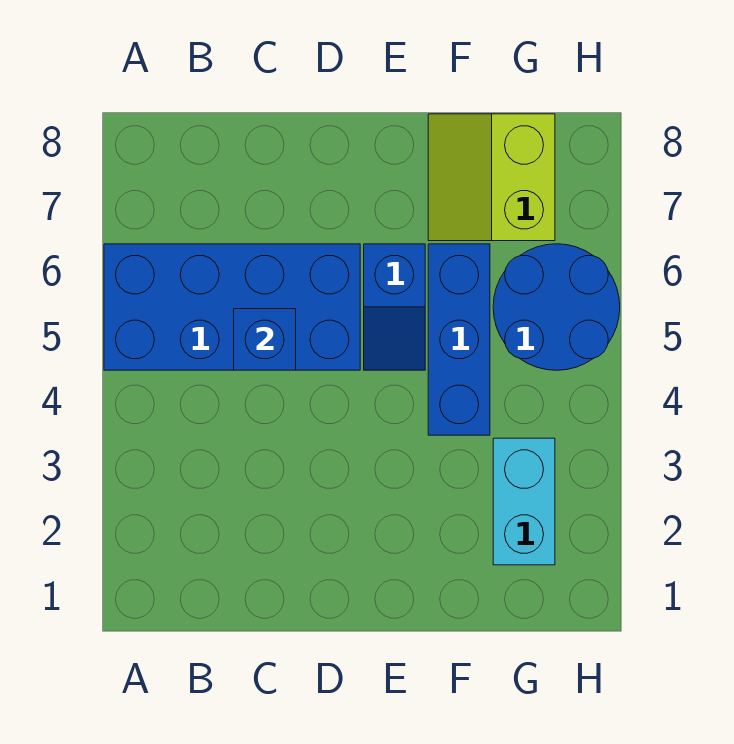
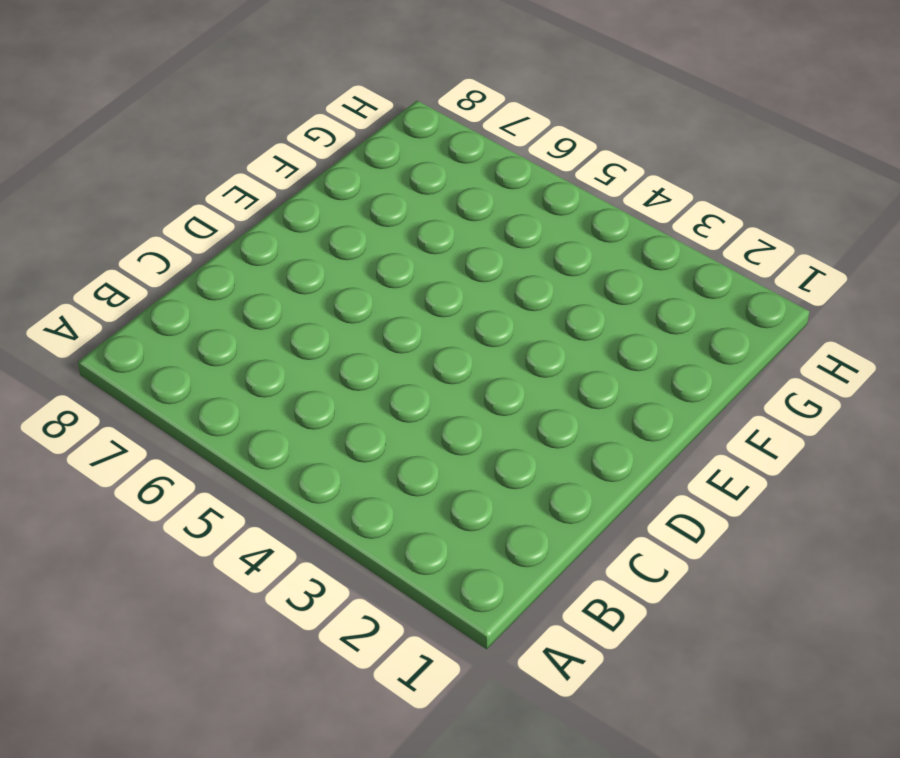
none -> blue 2x4 brick [104,244,360,370]
none -> blue 1x2 slope [364,244,425,370]

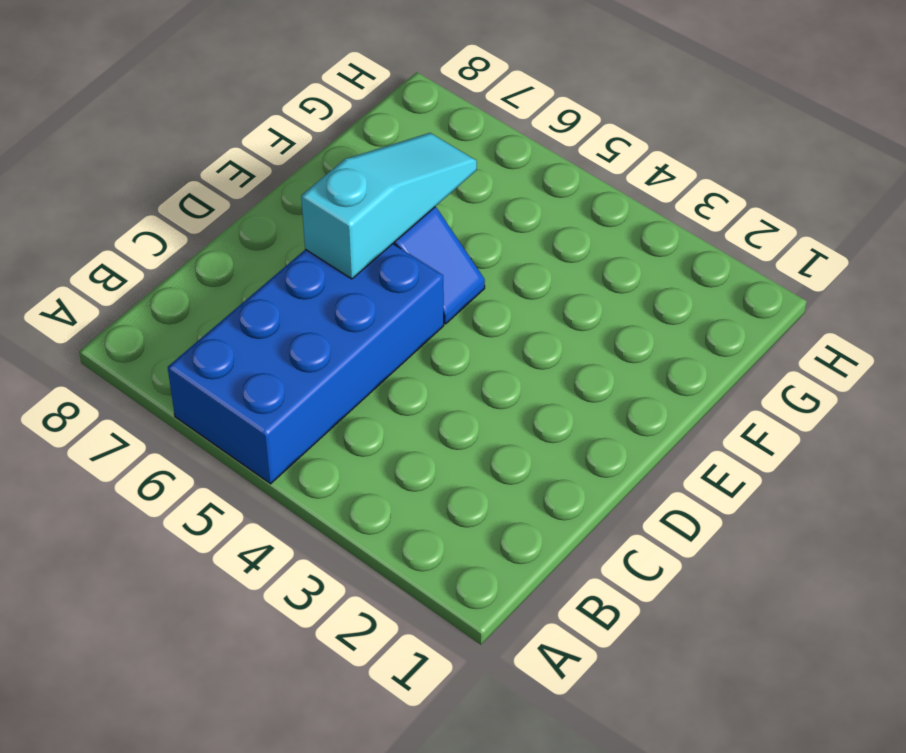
cyan 1x3 slope [301,133,477,279] -> none
none -> blue 1x3 brick [428,244,490,435]
none -> lime 2x2 slope [428,114,555,241]

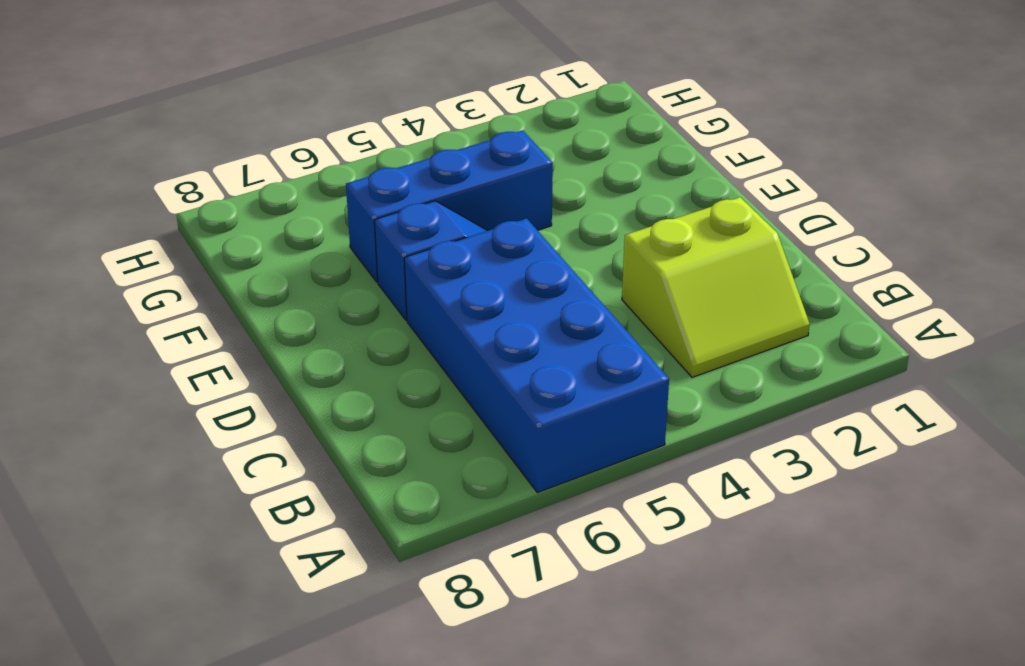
lime 2x2 slope [622,197,810,377] -> lime 2x2 slope moved to [428,114,555,241]
none -> cyan 1x2 brick [493,438,555,565]
none -> blue 2x2 round brick [493,244,620,370]

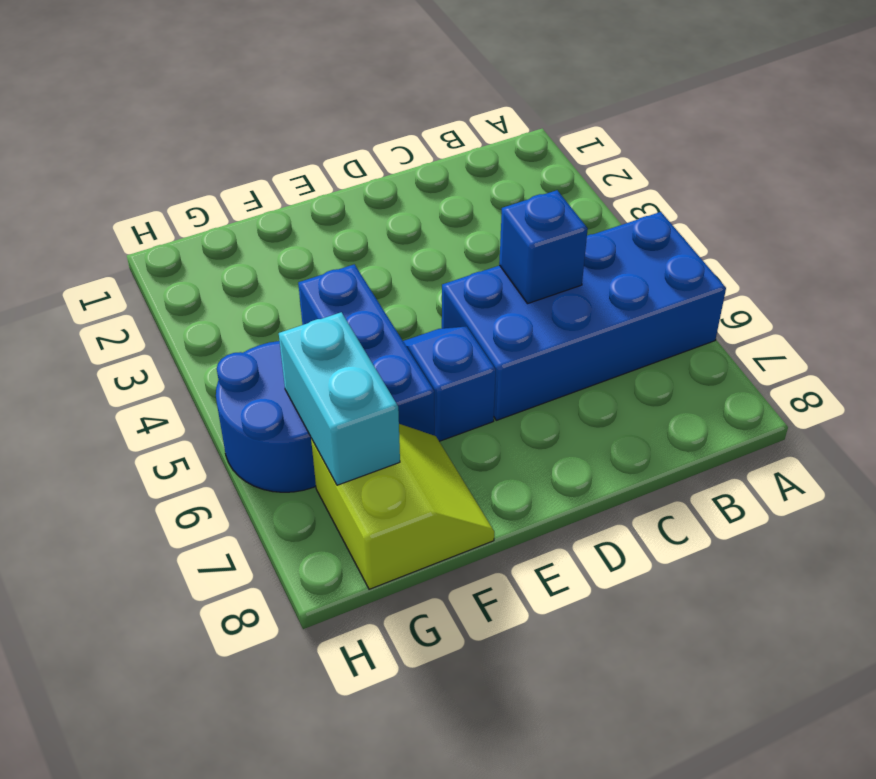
cyan 1x2 brick [279,312,400,485] -> cyan 1x2 brick moved to [493,438,555,565]

